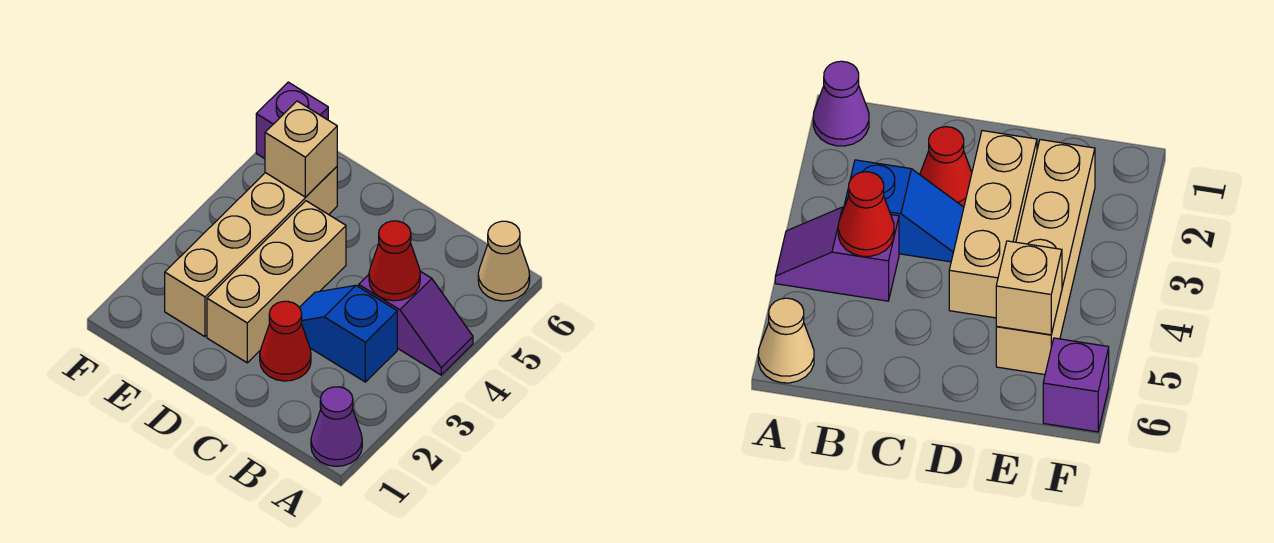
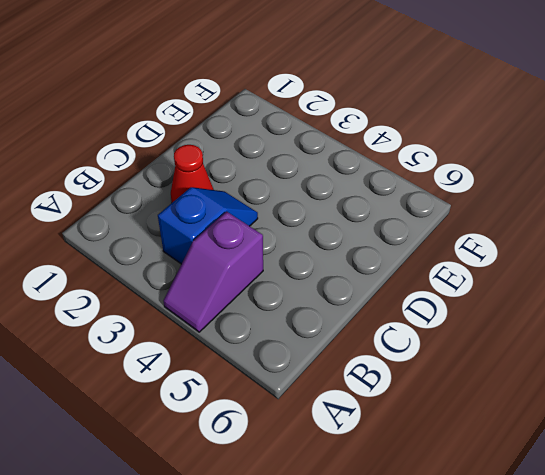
none -> purple 1x1 cone [311,387,362,466]
none -> tan 1x1 cone [478,221,530,301]

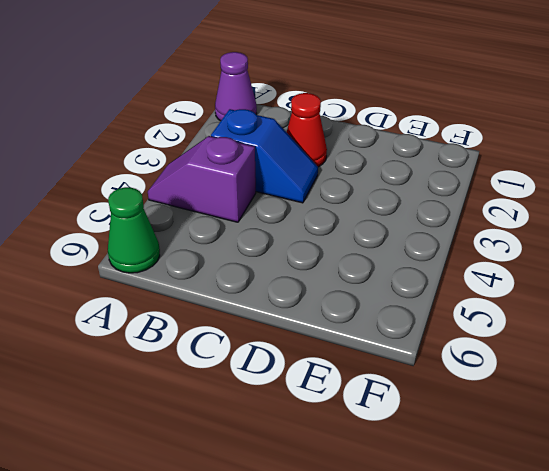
green 1x1 cone [108,187,160,273] -> tan 1x1 cone [478,221,530,301]
none -> tan 1x3 brick [207,201,346,363]
none -> tan 1x4 brick [165,167,337,337]

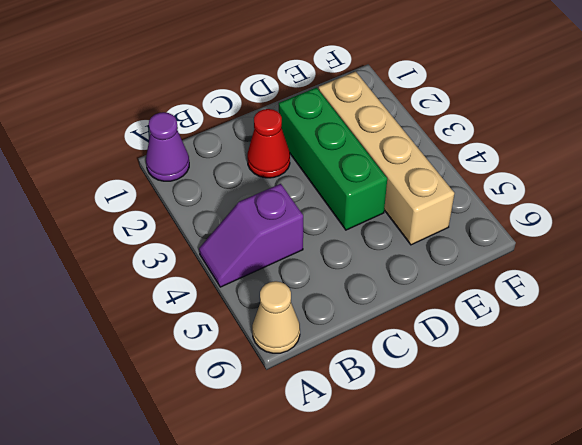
green 1x3 brick [279,88,387,230] -> tan 1x3 brick [207,201,346,363]
none -> blue 1x2 slope [299,285,397,382]
none -> purple 1x1 brick [256,82,328,159]

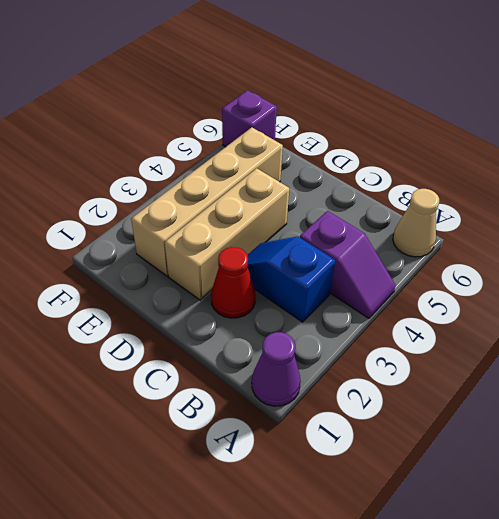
none -> red 1x1 cone [369,221,420,301]
none -> tan 1x1 brick [265,101,337,197]

